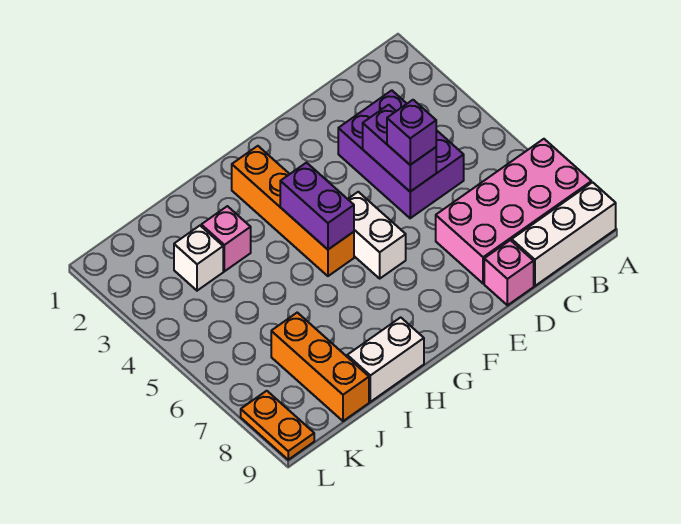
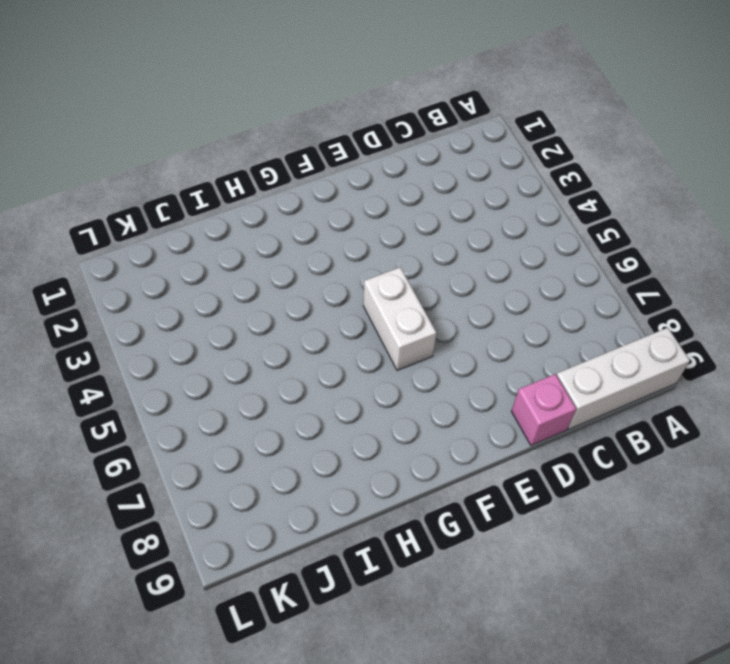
none -> pink 2x4 brick [436,139,591,284]
none -> purple 2x3 brick [338,90,464,218]
none -> orange 1x4 brick [232,146,354,276]

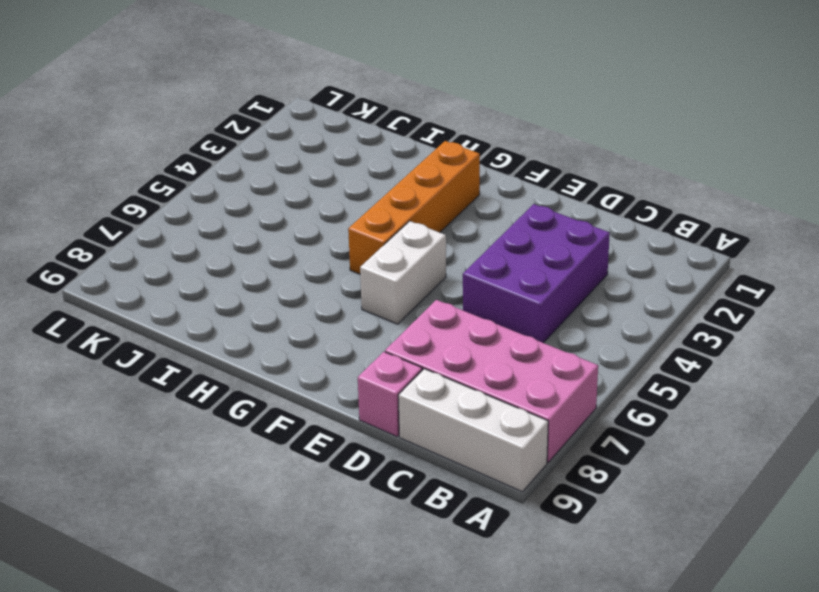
none -> white 1x2 brick [347,317,424,402]
none -> pink 1x1 brick [201,206,251,271]
none -> white 1x1 brick [174,226,223,291]

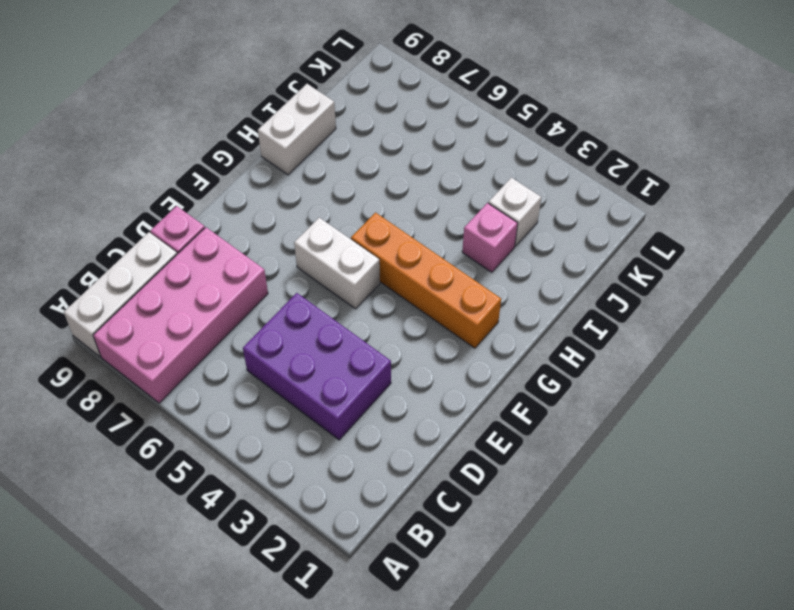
none -> orange 1x3 brick [271,313,369,421]
none -> orange 1x2 plate [241,391,314,460]
none -> purple 1x2 brick [363,105,436,192]

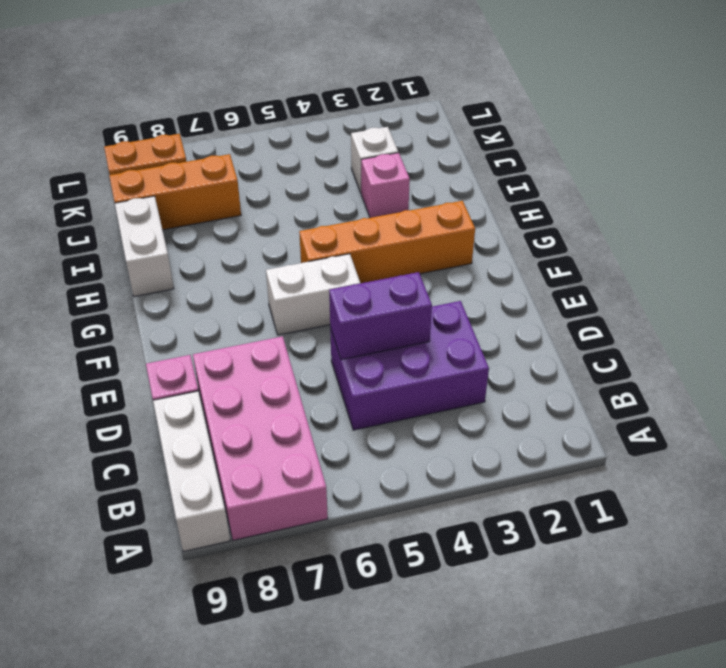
none -> purple 1x2 brick [280,163,354,249]
none -> purple 1x1 brick [387,100,436,165]

